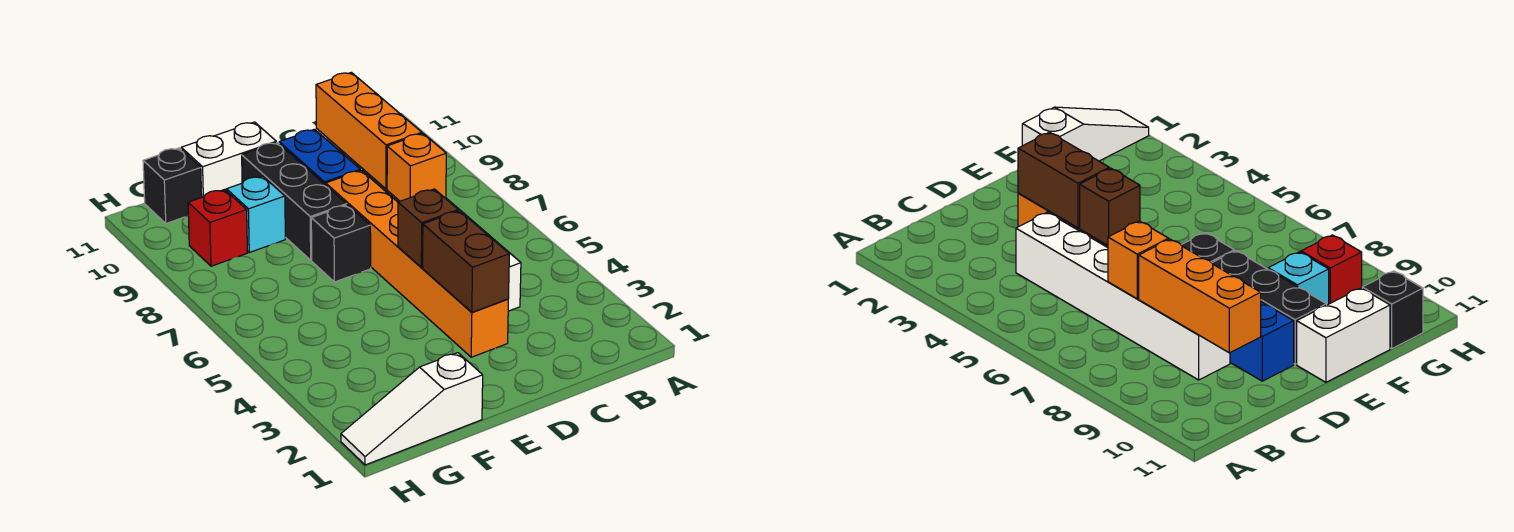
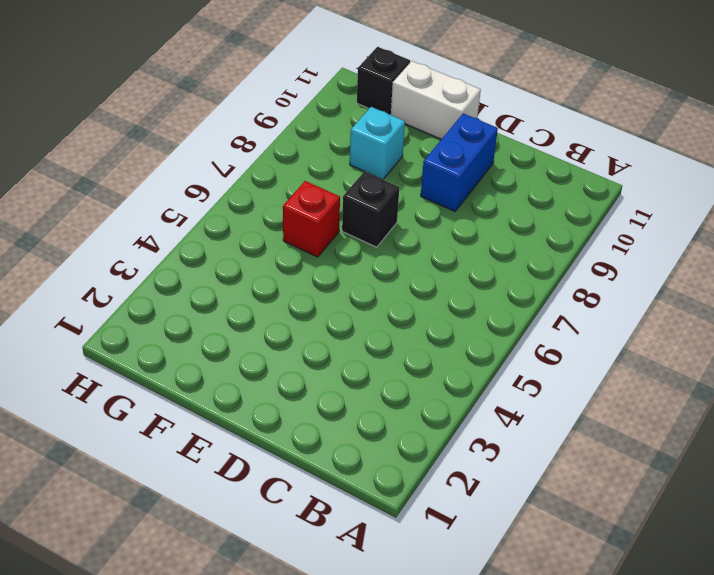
red 1x1 brick [283,181,340,257] -> red 1x1 brick moved to [188,190,247,266]
none -> white 1x6 brick [1016,212,1230,380]
none -> orange 1x6 brick [326,170,508,357]
none -> black 1x3 brick [242,142,346,260]

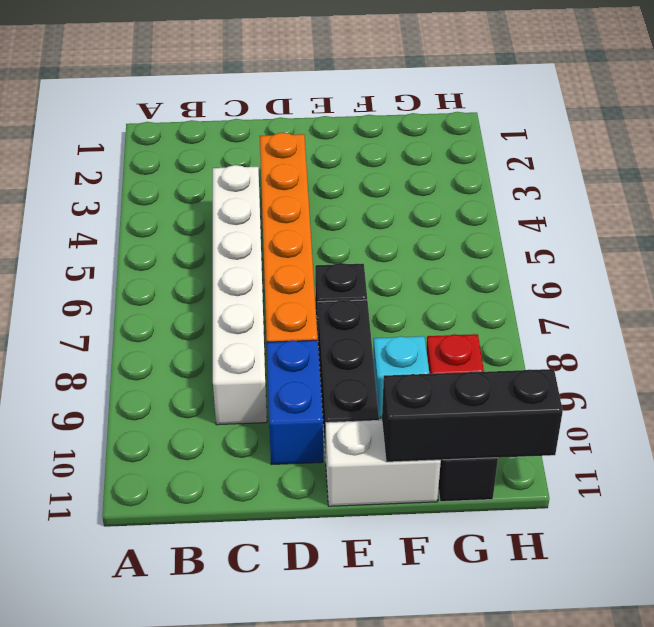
black 1x3 brick [382,369,563,462] -> none
none -> white 1x3 slope [341,353,483,465]
none -> orange 1x1 brick [387,134,446,201]
none -> orange 1x3 brick [316,72,422,189]

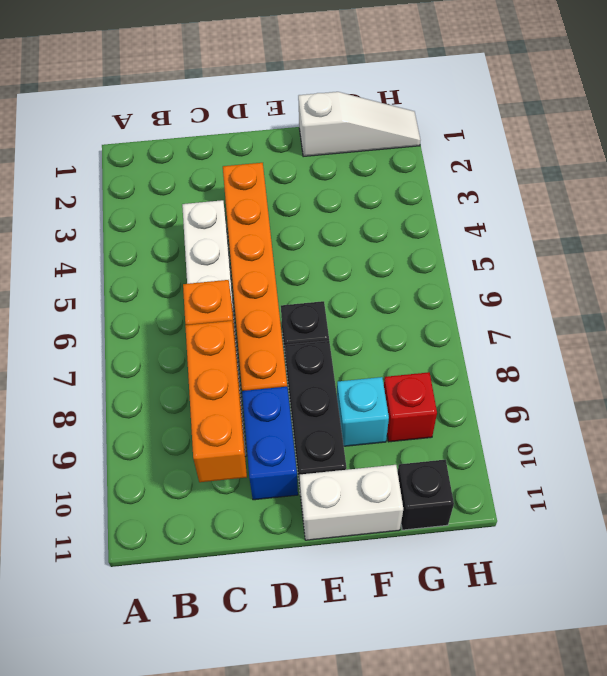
none -> brown 1x2 brick [423,211,509,312]
none -> brown 1x1 brick [398,189,458,267]

